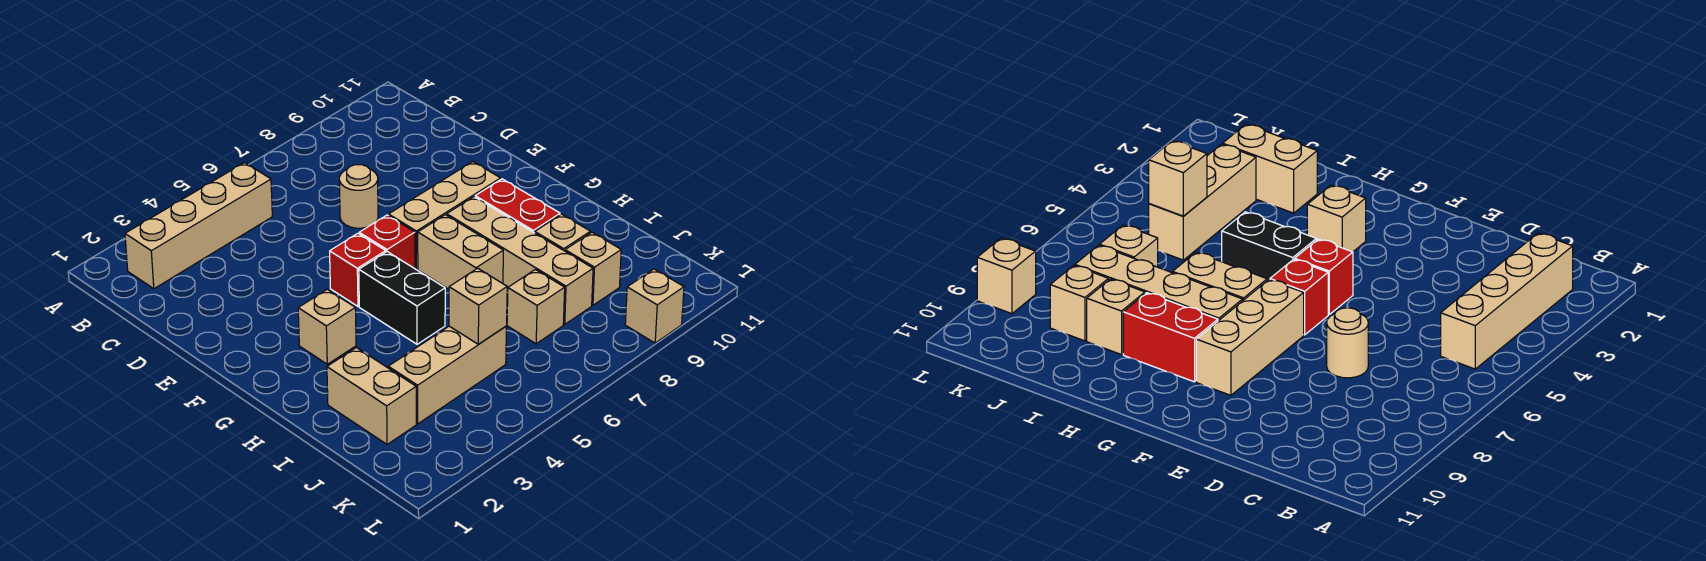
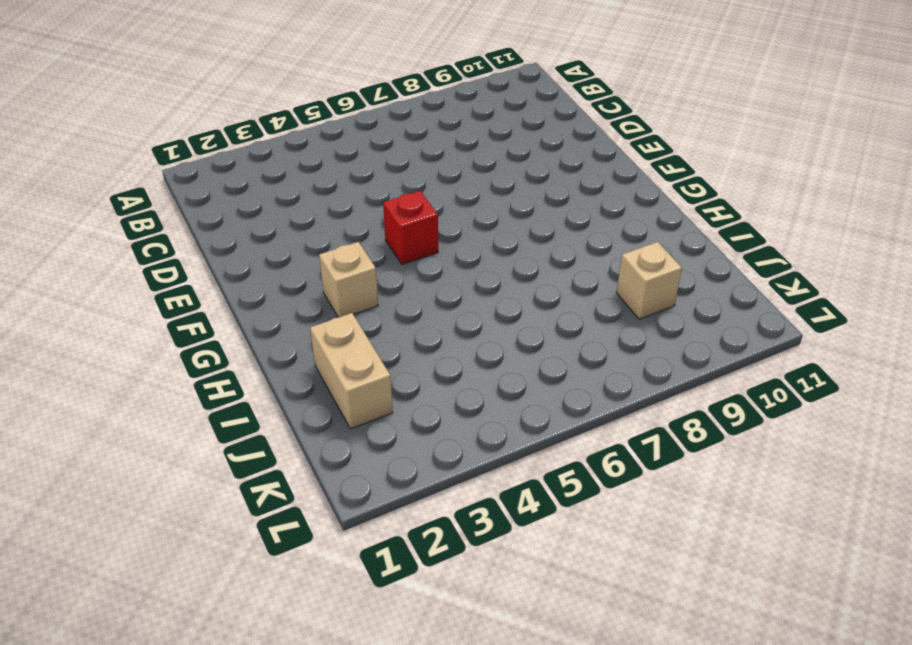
none -> tan 1x4 brick [125,163,272,289]
none -> tan 1x1 round brick [339,165,378,228]
none -> red 1x1 brick [359,215,415,269]

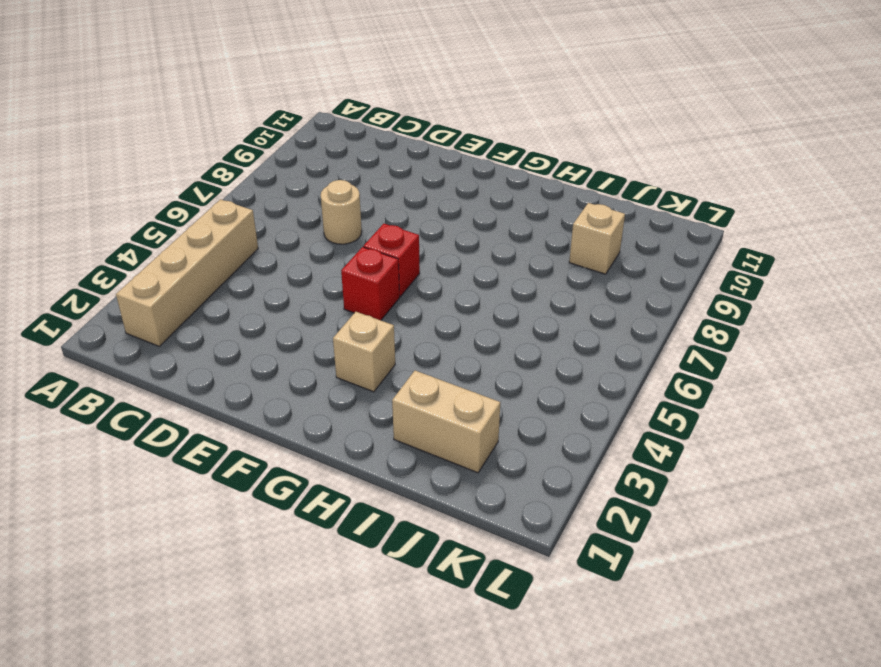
none -> tan 1x3 brick [389,162,501,269]
none -> black 1x2 brick [359,252,445,344]
none -> tan 1x2 brick [418,215,503,289]

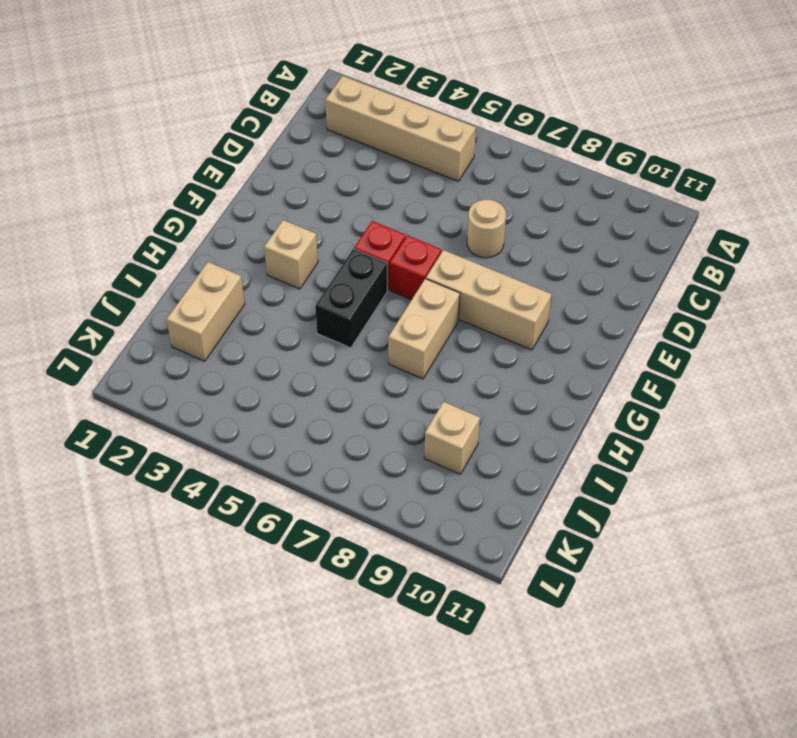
none -> tan 1x4 brick [447,197,593,324]
none -> red 1x2 brick [475,179,560,233]
none -> tan 1x1 brick [535,214,590,251]

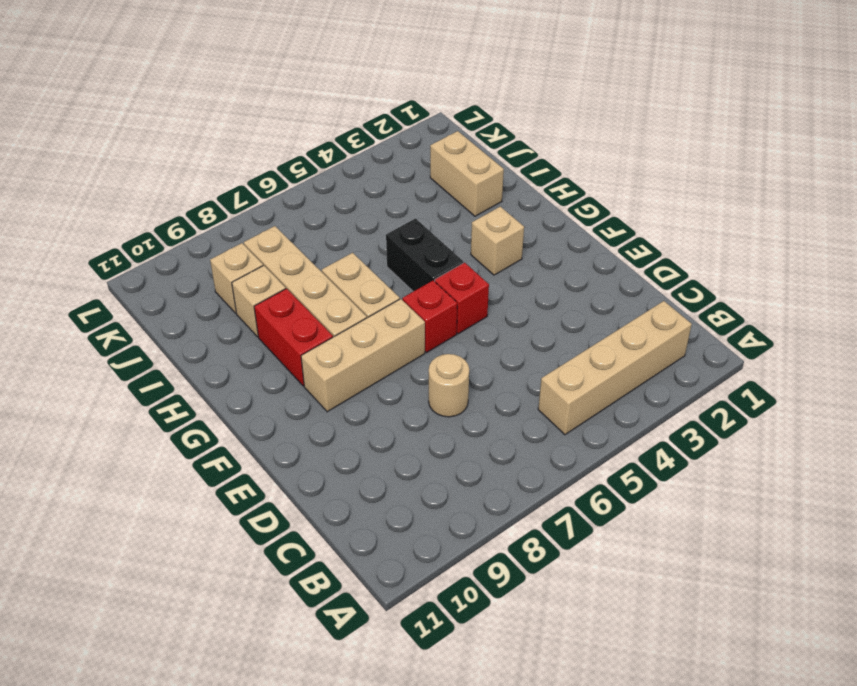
none -> tan 1x3 brick [388,326,507,424]
none -> tan 1x1 brick [507,270,565,344]
none -> tan 1x1 brick [625,269,684,343]

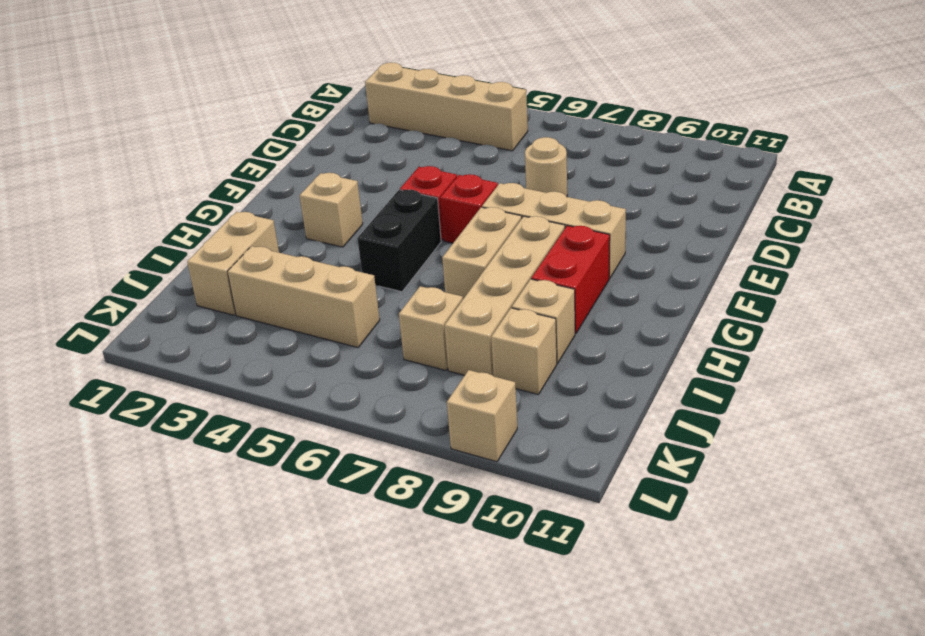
none -> tan 1x1 brick [449,268,507,344]

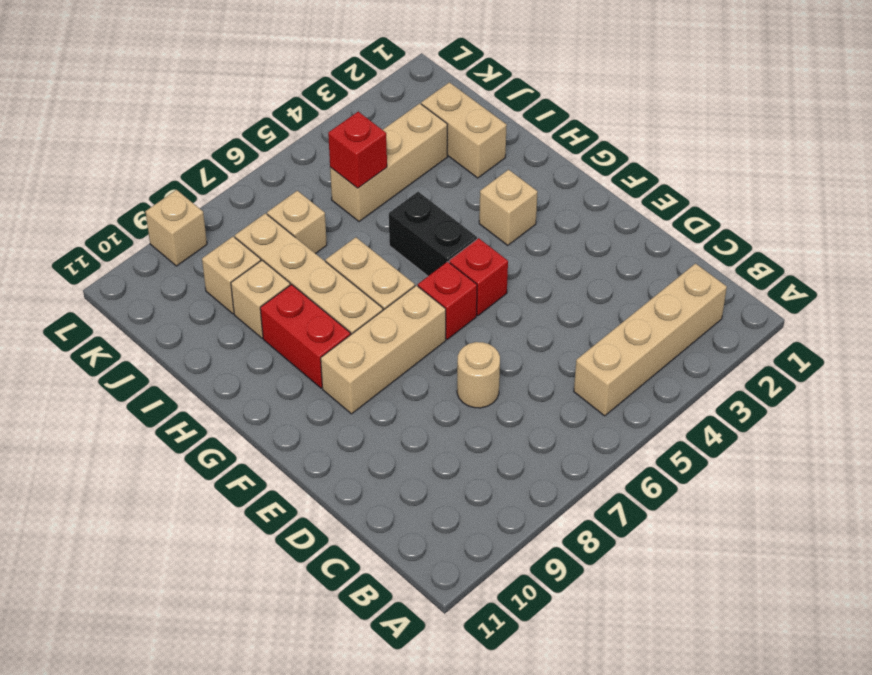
red 1x1 brick [328,112,387,188] -> tan 1x1 brick [449,268,507,344]

